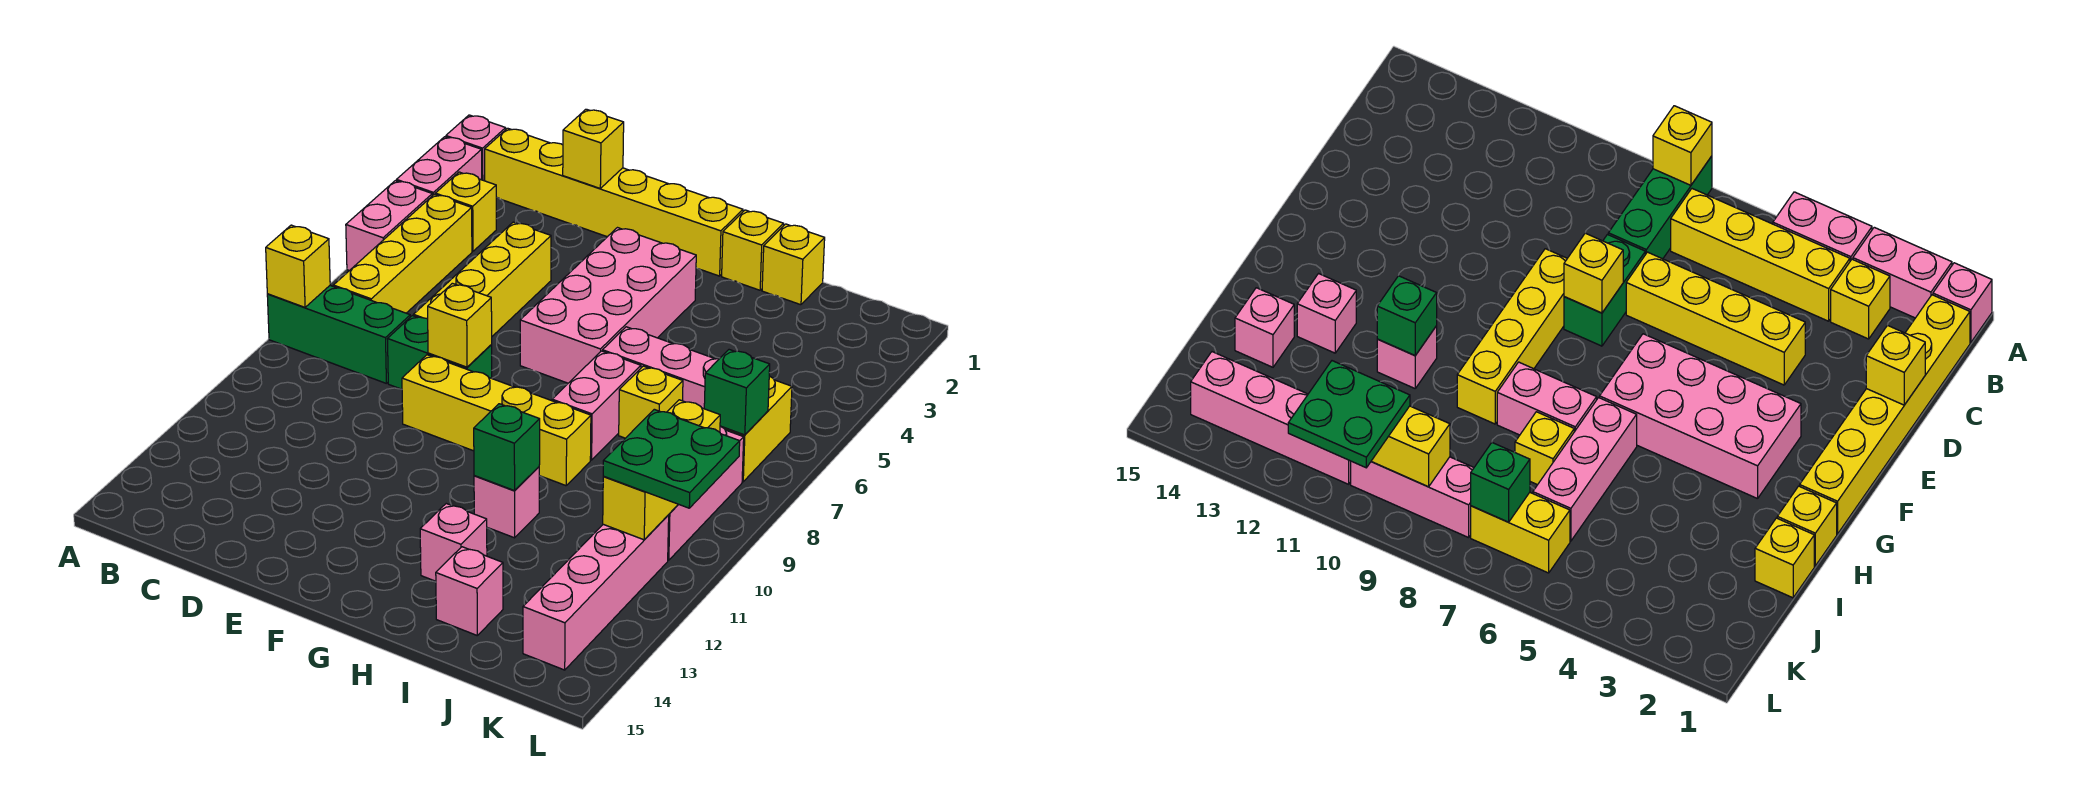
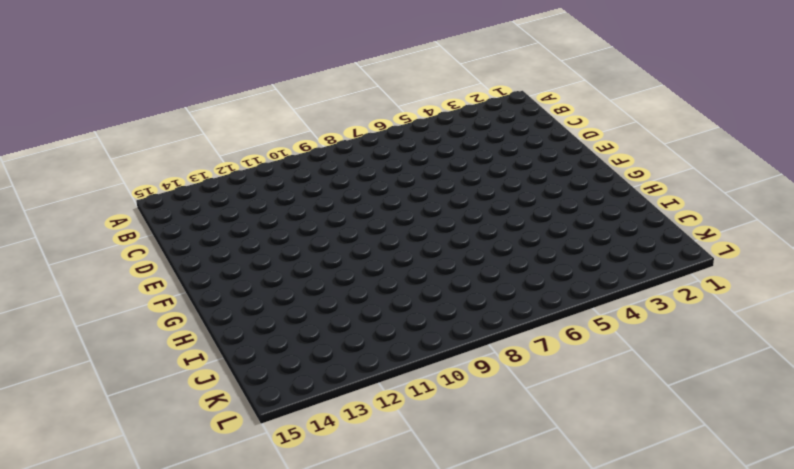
none -> pink 1x1 brick [446,115,506,181]
none -> pink 1x2 brick [396,137,482,196]
none -> pink 1x2 brick [346,181,432,271]

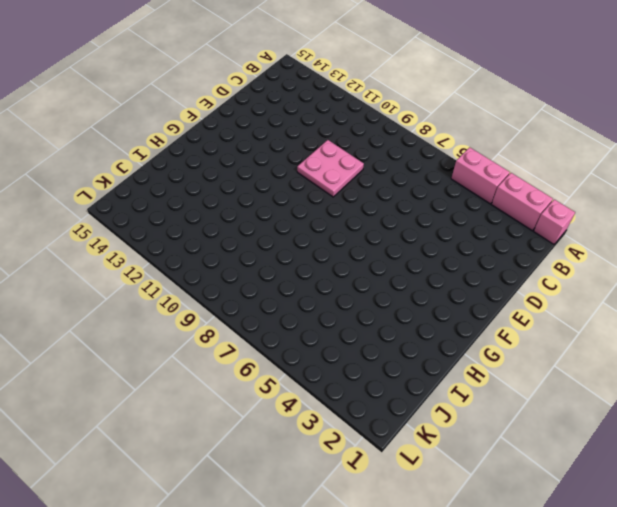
pink 2x2 plate [297,140,364,197] -> yellow 1x4 brick [402,355,591,486]
none -> green 1x3 brick [267,286,410,383]
none -> yellow 1x6 brick [485,128,743,276]
none -> yellow 1x1 brick [435,172,496,251]

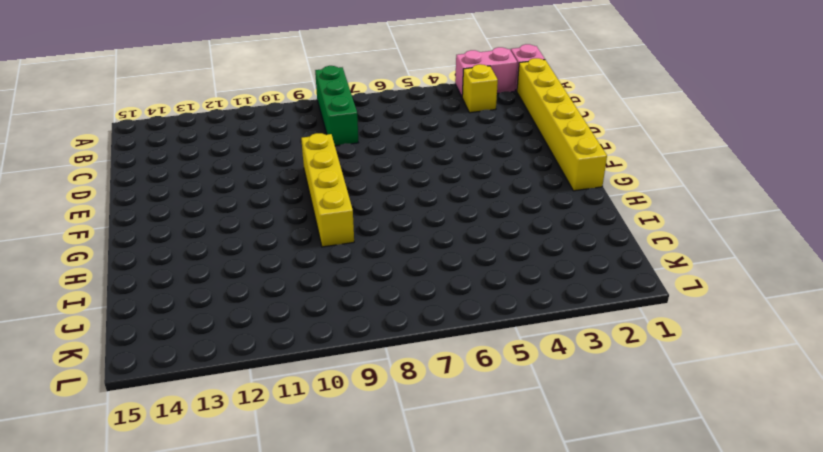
none -> pink 1x2 brick [346,181,432,271]
none -> yellow 1x4 brick [333,194,472,313]
none -> yellow 1x4 brick [414,222,551,336]

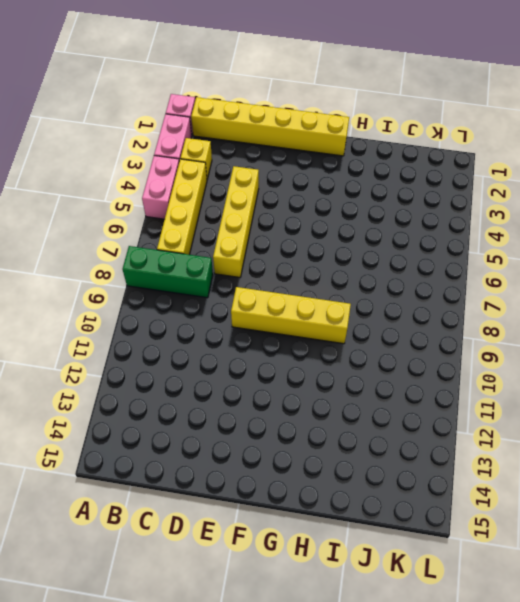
none -> green 1x2 brick [388,316,492,389]
none -> pink 2x4 brick [520,228,696,383]
none -> yellow 1x1 brick [722,210,784,290]

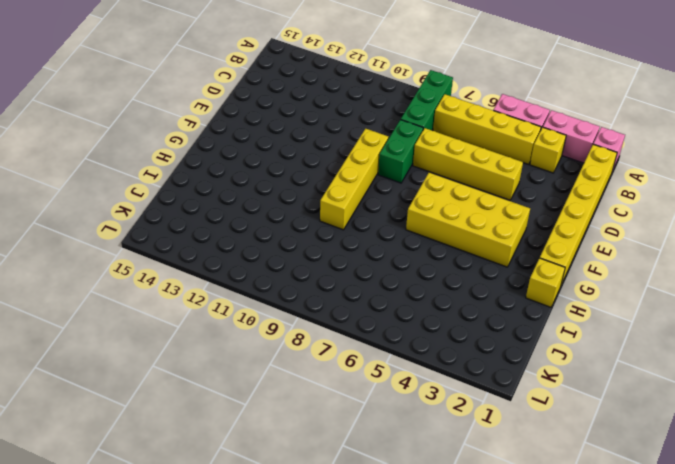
yellow 2x4 brick [406,173,530,267] -> pink 2x4 brick [520,228,696,383]
none -> pink 1x3 brick [603,327,719,409]
none -> pink 1x2 brick [552,351,641,460]
none -> pink 1x1 brick [474,467,539,538]

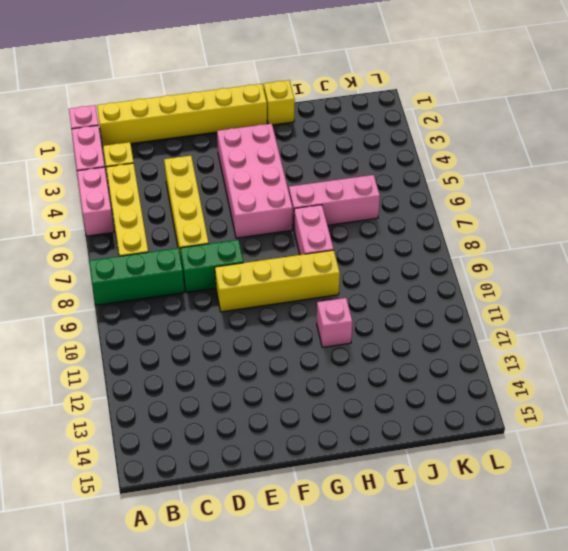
none -> pink 1x1 brick [420,504,487,581]
none -> yellow 1x1 brick [762,224,825,305]
none -> yellow 1x1 brick [619,366,683,438]

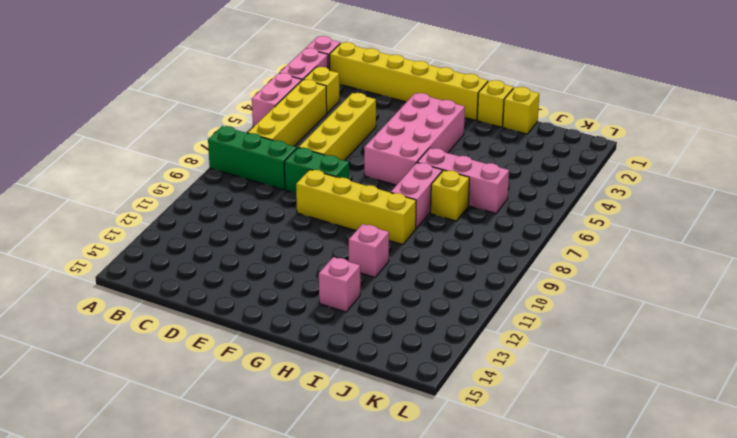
none -> pink 1x1 brick [436,547,503,635]
none -> yellow 1x2 brick [723,376,792,482]
none -> pink 1x3 brick [668,426,744,560]

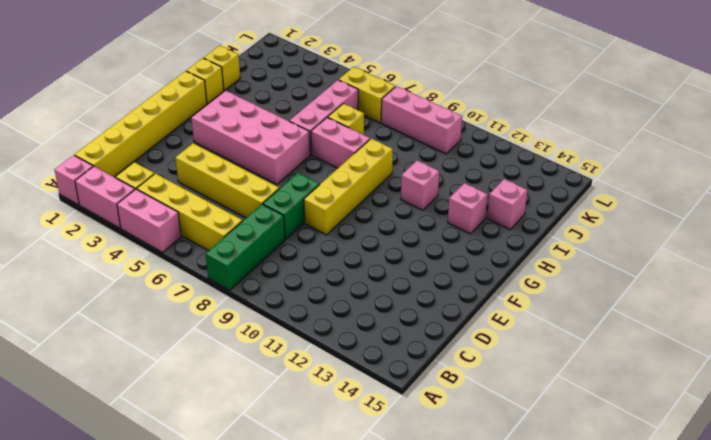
none -> pink 1x4 brick [523,515,669,670]
none -> yellow 1x1 brick [266,225,330,307]
none -> yellow 1x1 brick [563,109,624,188]

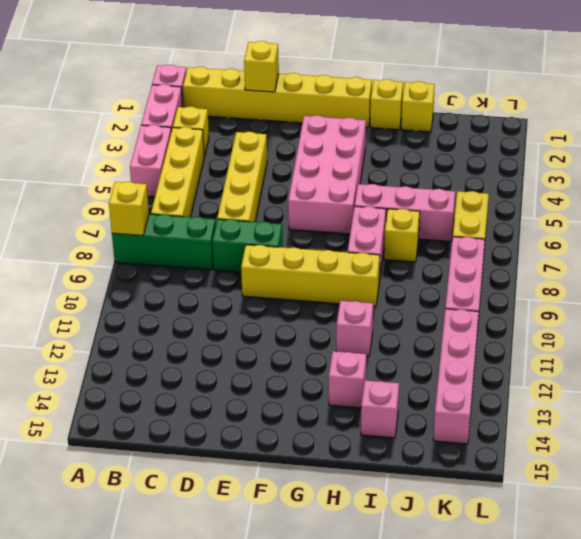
none -> yellow 1x1 brick [428,283,492,367]
none -> green 1x1 brick [474,404,540,491]
none -> green 1x1 brick [704,350,770,435]

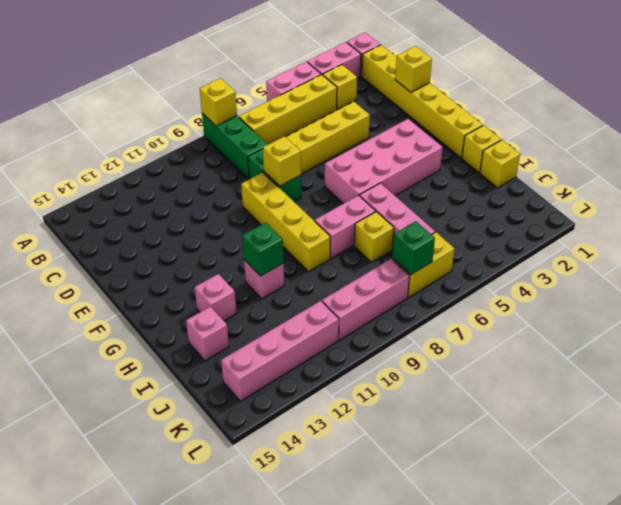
none -> yellow 1x3 brick [603,400,720,540]
none -> green 2x2 plate [603,409,740,508]

